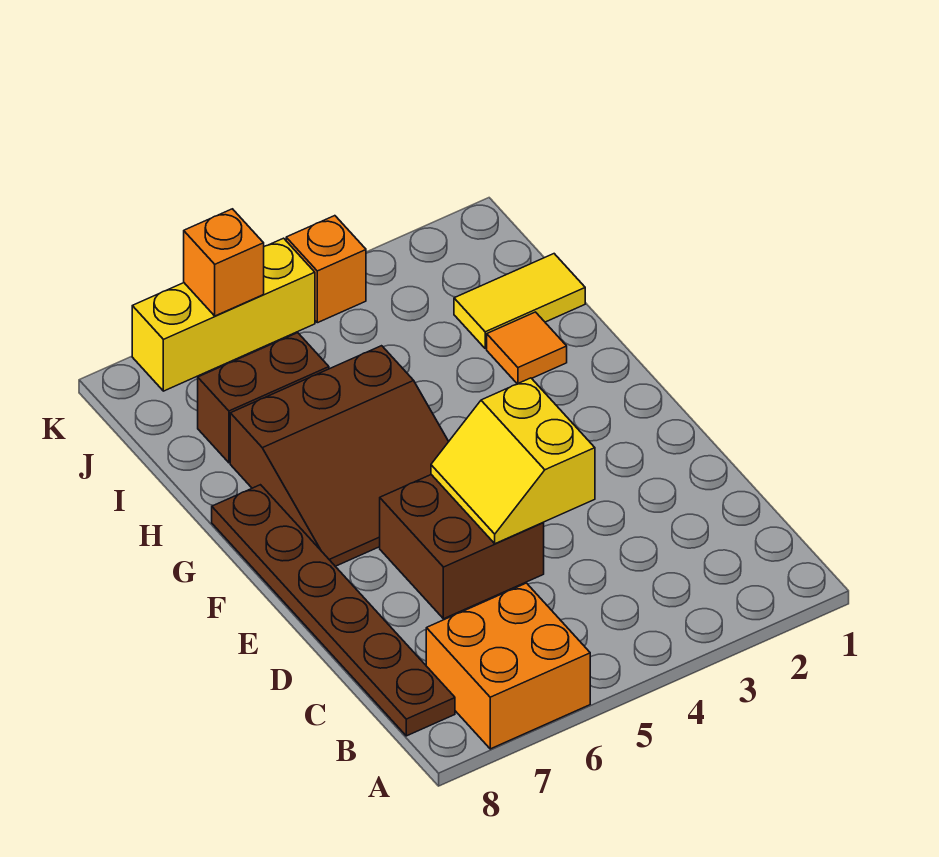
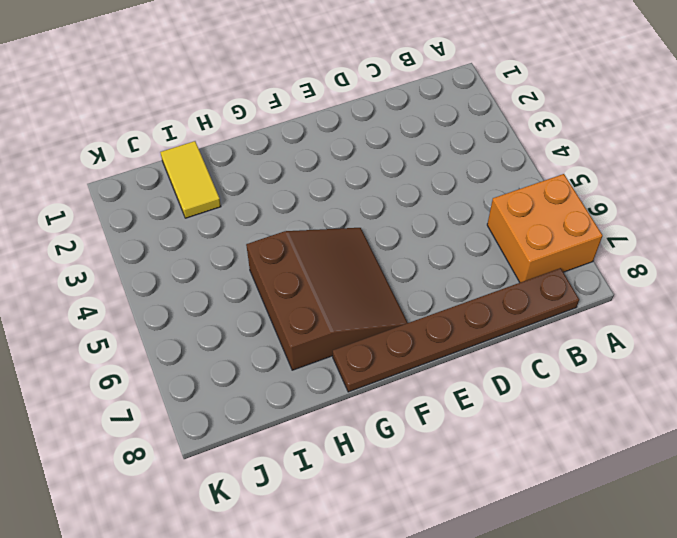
none -> brown 2x2 brick [380,475,544,619]
none -> orange 1x1 tile [487,312,567,384]

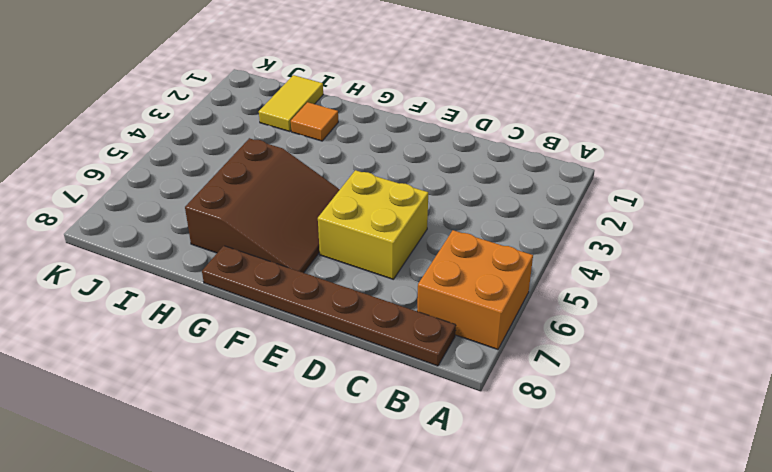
yellow 2x2 brick [318,170,428,279] -> brown 2x2 brick [380,475,544,619]
none -> brown 1x2 brick [198,333,329,463]
none -> orange 1x1 brick [286,216,366,323]

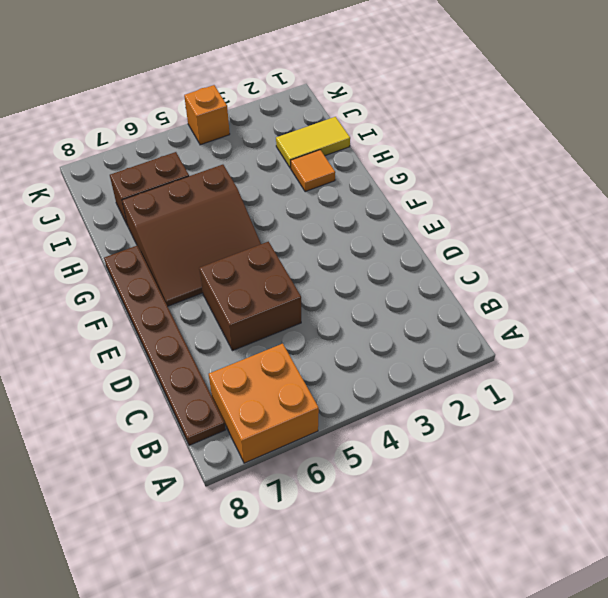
none -> yellow 1x3 brick [132,238,315,391]
none -> yellow 2x2 slope [431,378,595,544]

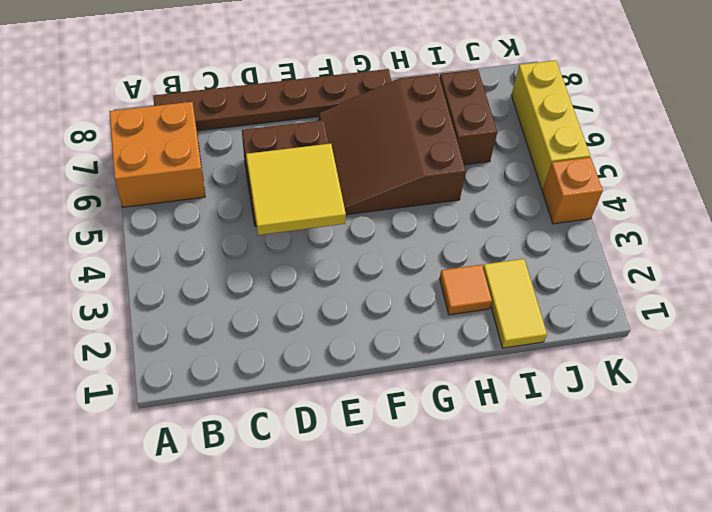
yellow 2x2 tile [246,144,346,235] -> yellow 2x2 slope [431,378,595,544]
none -> orange 1x1 brick [184,209,264,316]

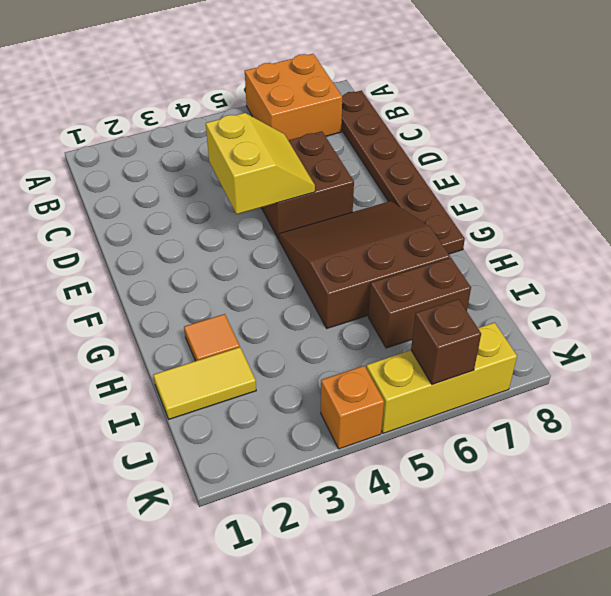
brown 1x1 brick [411,299,481,385] -> orange 1x1 brick [184,209,264,316]

